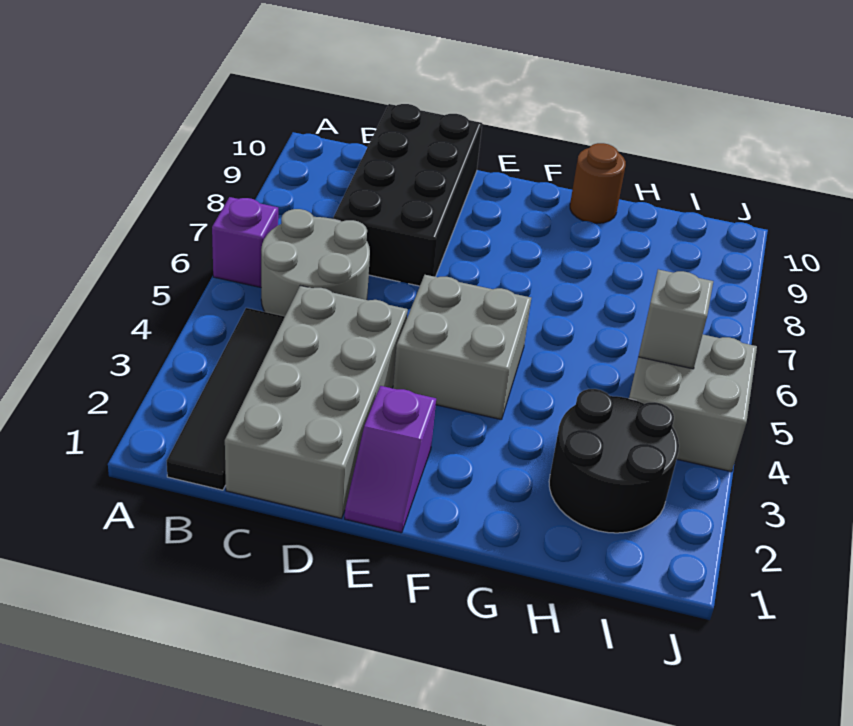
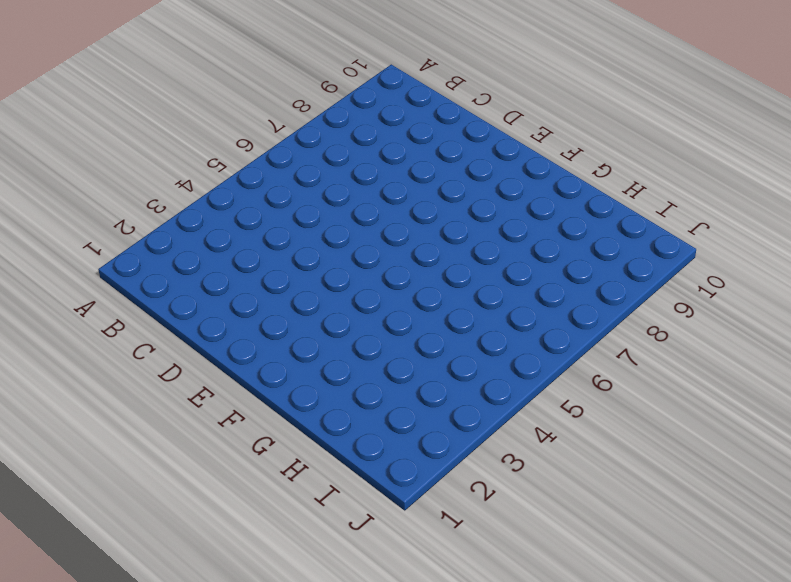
none -> purple 1x1 brick [212,197,278,287]
none -> black 1x4 tile [167,308,285,490]

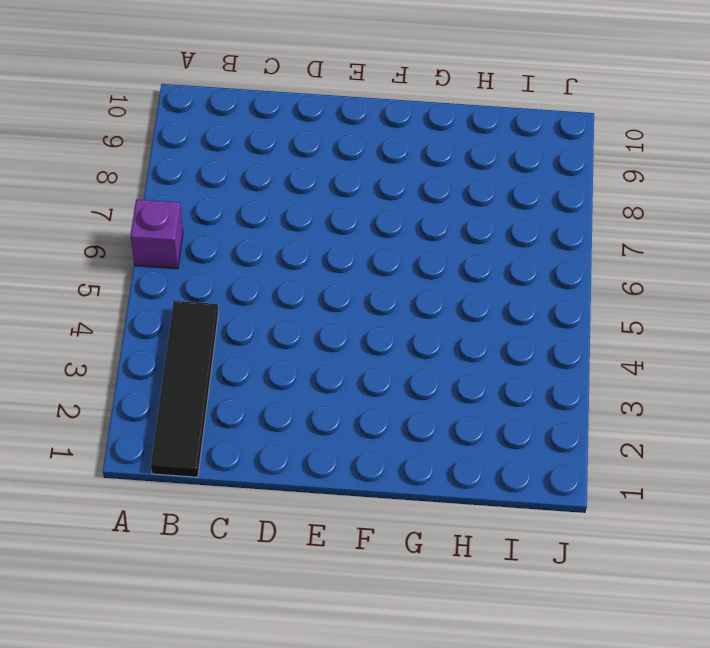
none -> grey 2x2 round brick [261,209,370,316]
none -> grey 2x4 brick [225,286,408,518]

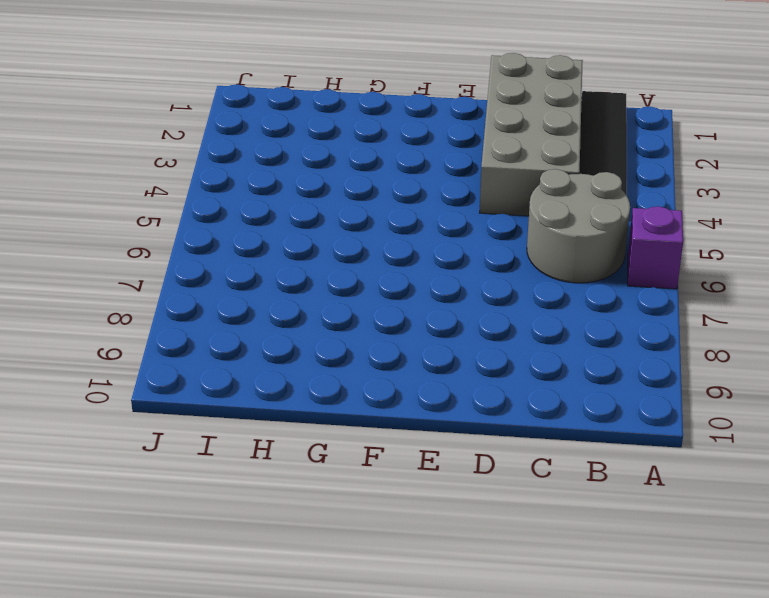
none -> black 2x4 brick [333,104,482,286]
none -> purple 1x2 slope [345,386,436,533]

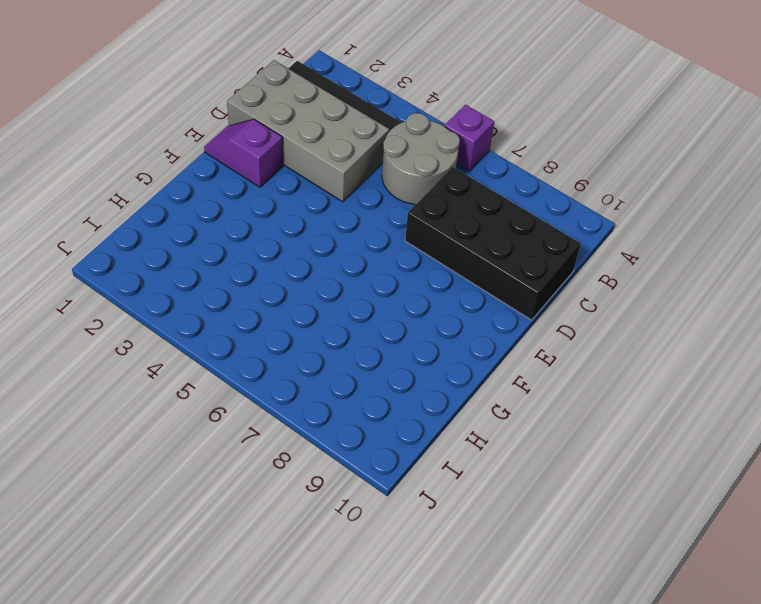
none -> grey 2x2 brick [393,275,531,420]
none -> brown 1x1 round brick [570,143,626,224]

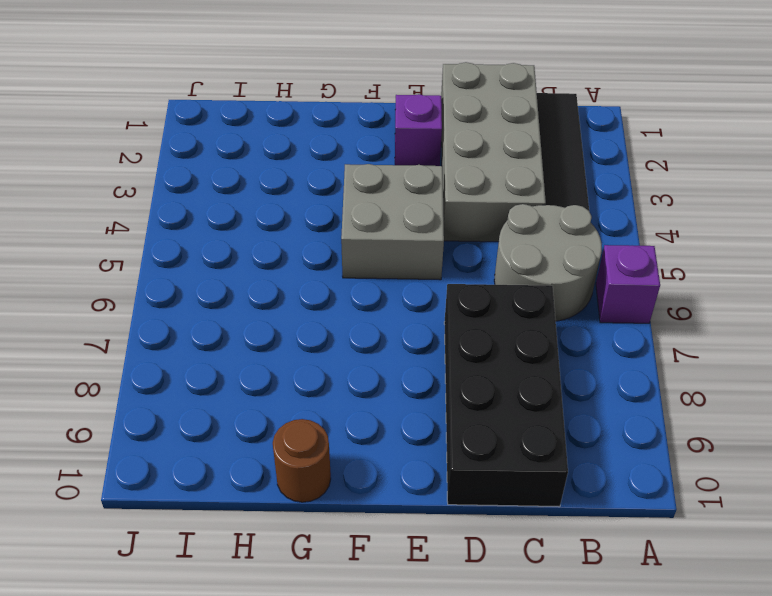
none -> black 2x2 round brick [549,389,679,533]
none -> grey 2x2 brick [629,335,757,472]

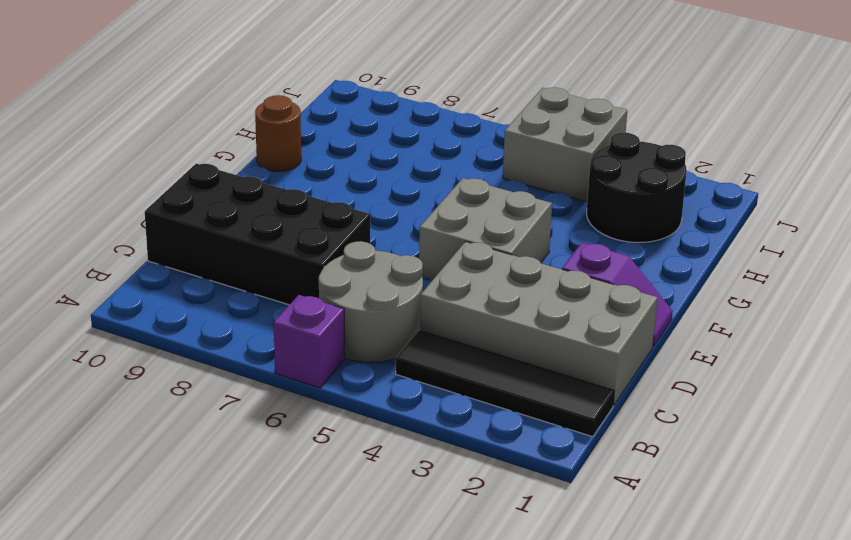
none -> grey 1x1 brick [638,269,713,369]

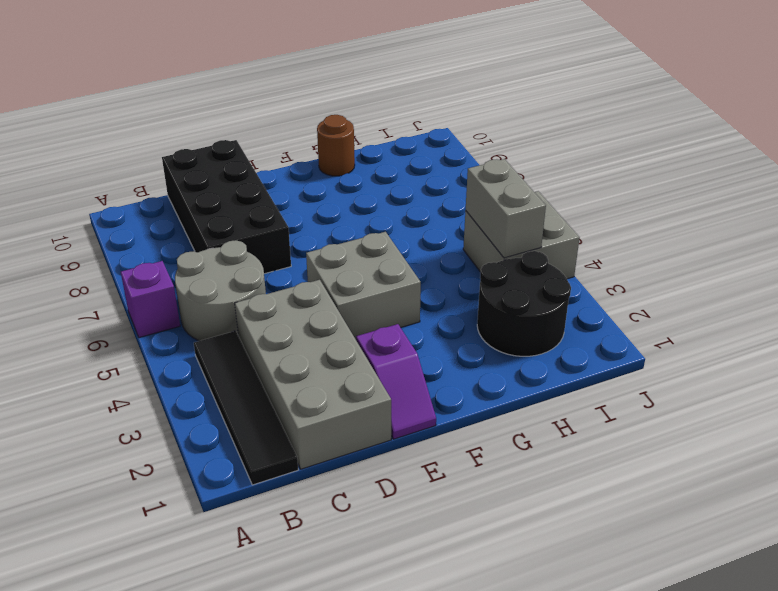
grey 1x2 brick [466,159,546,258] -> grey 1x1 brick [638,269,713,369]

